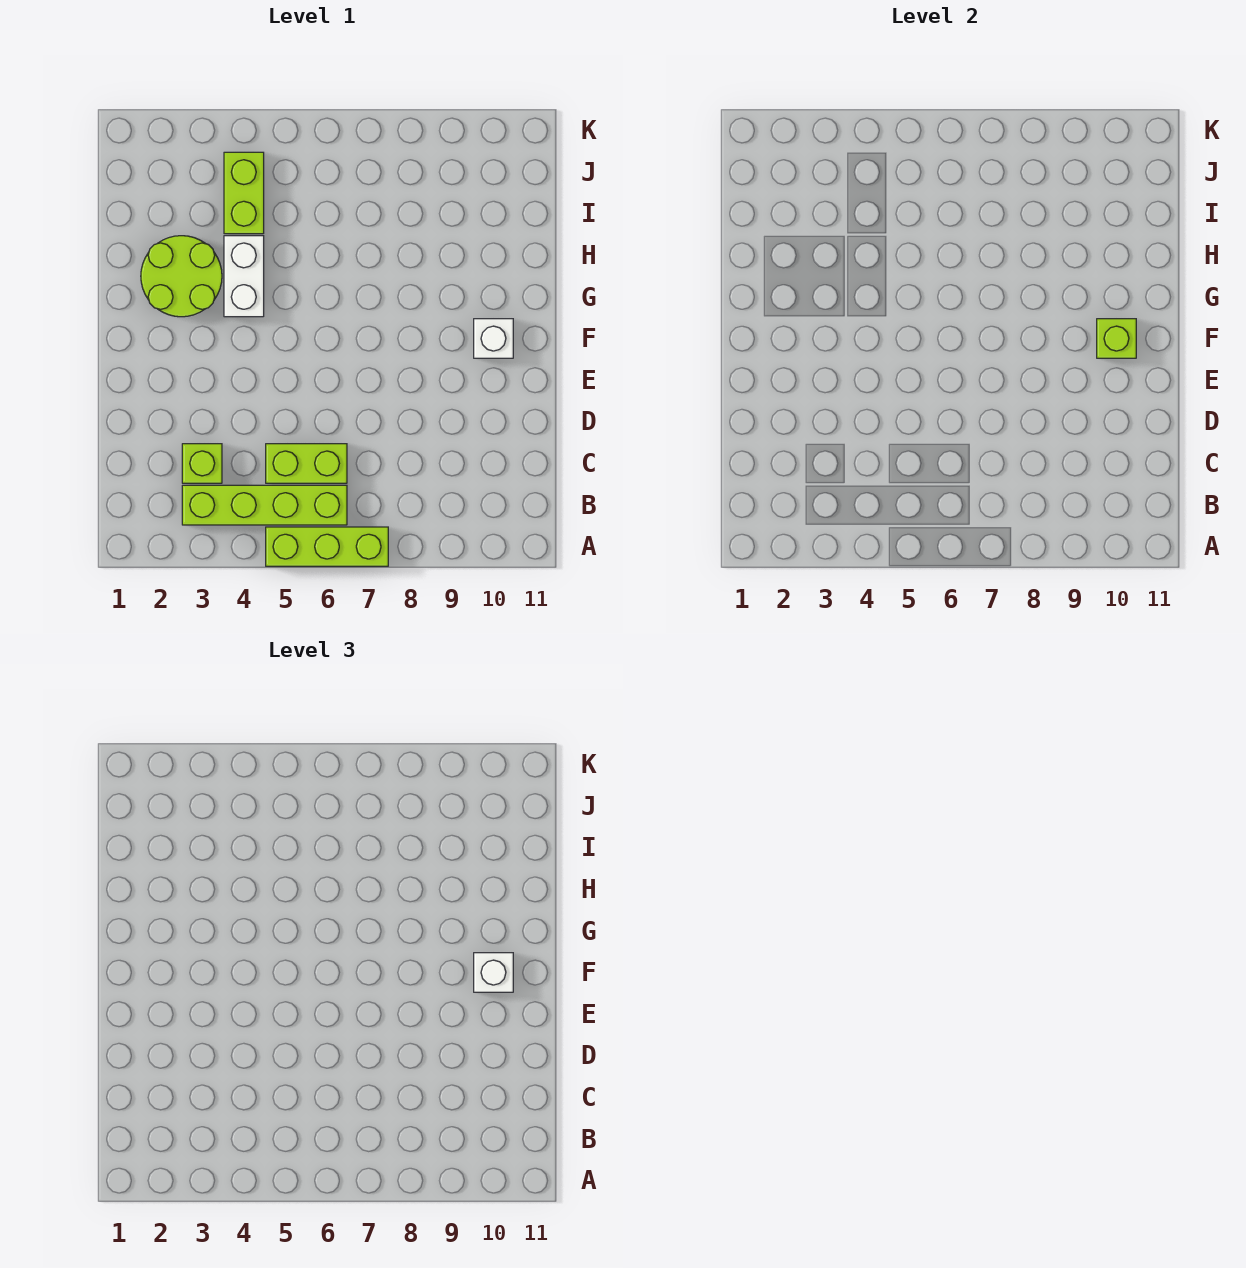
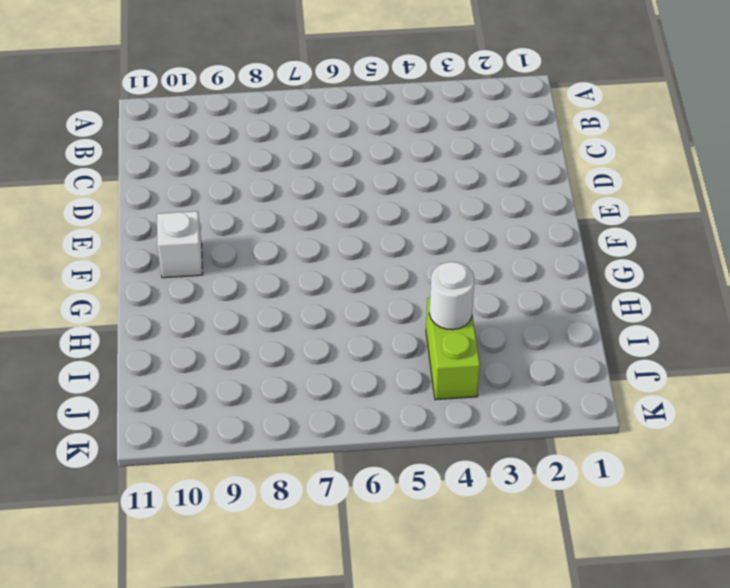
white 1x1 round brick [429,262,475,330] -> none
none -> lime 1x3 brick [266,527,388,566]
none -> lime 1x4 brick [182,485,347,525]

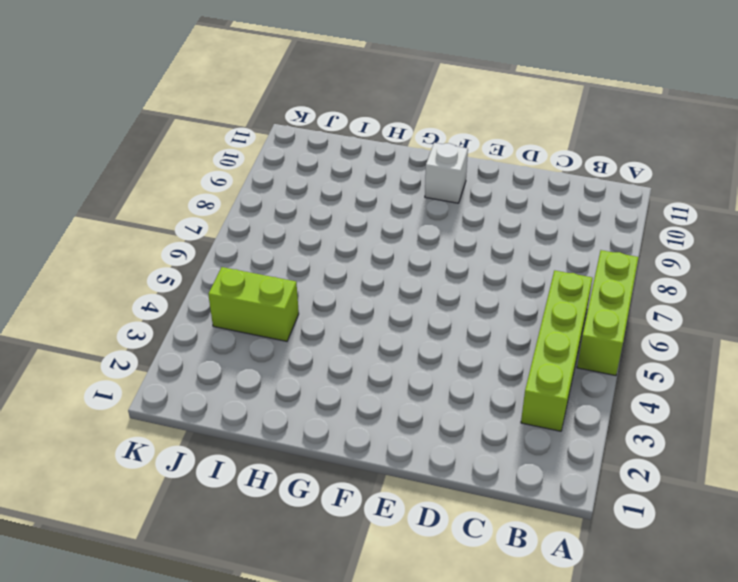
none -> lime 1x1 brick [182,444,222,483]
none -> lime 1x2 brick [266,444,347,483]

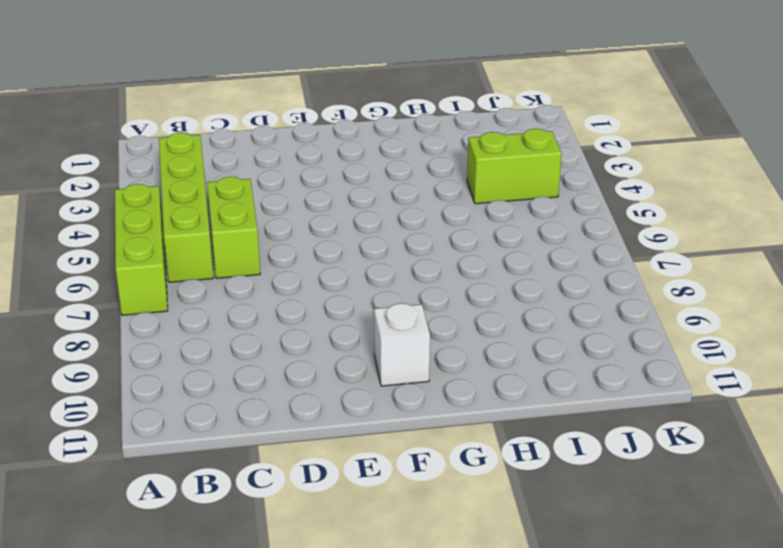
none -> lime 1x1 brick [182,444,222,483]
none -> lime 2x2 round brick [141,236,222,317]

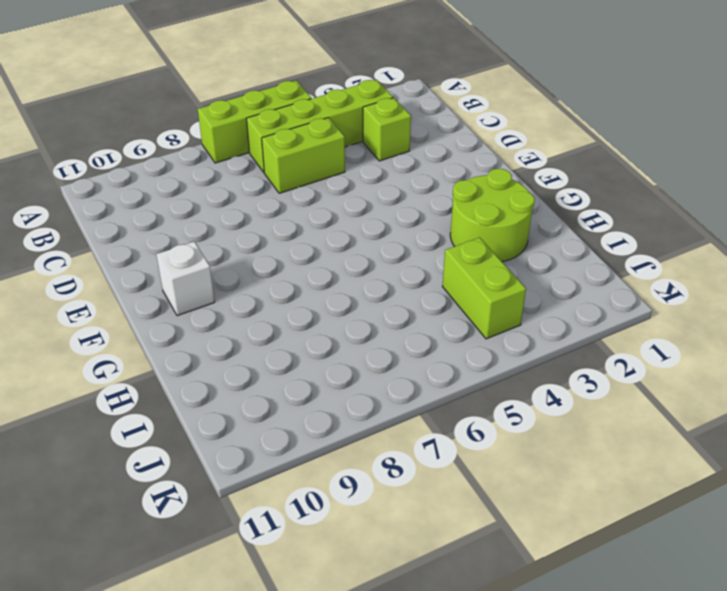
none -> white 1x2 brick [224,236,264,317]
none -> lime 1x1 brick [1097,319,1136,358]

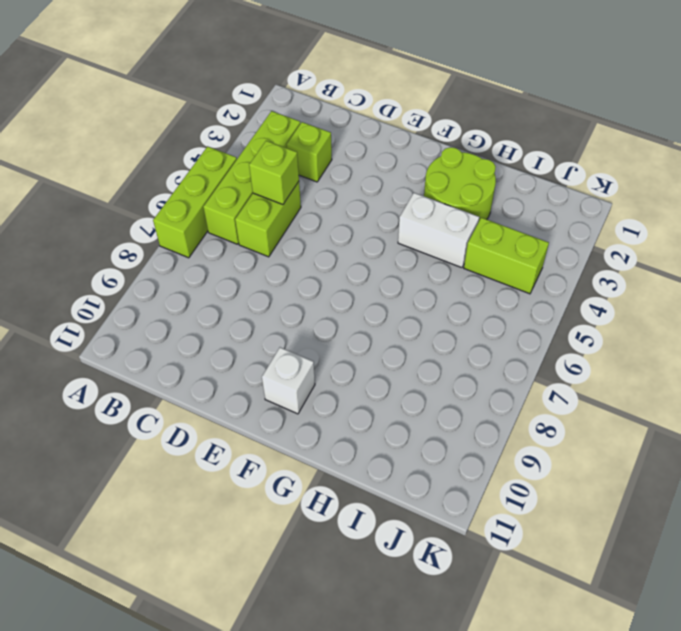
lime 1x1 brick [249,141,299,205] -> lime 1x1 brick moved to [1097,319,1136,358]
none -> white 1x1 brick [474,953,513,992]

